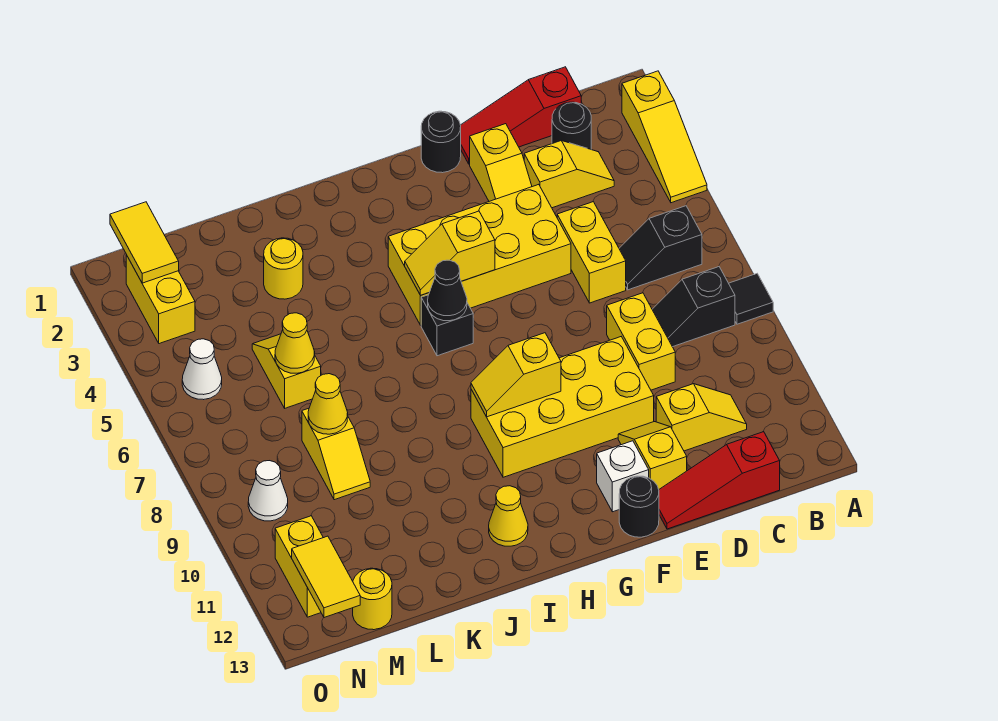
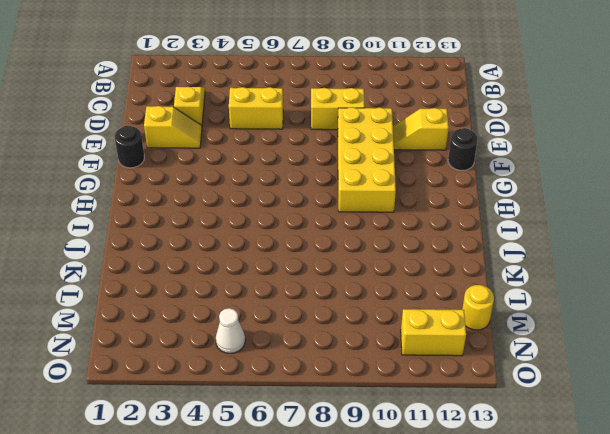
none -> yellow 1x3 slope [622,71,707,203]
none -> black 1x1 tile [729,274,773,324]
none -> black 1x2 slope [619,206,702,290]
none -> black 1x2 slope [652,267,735,347]

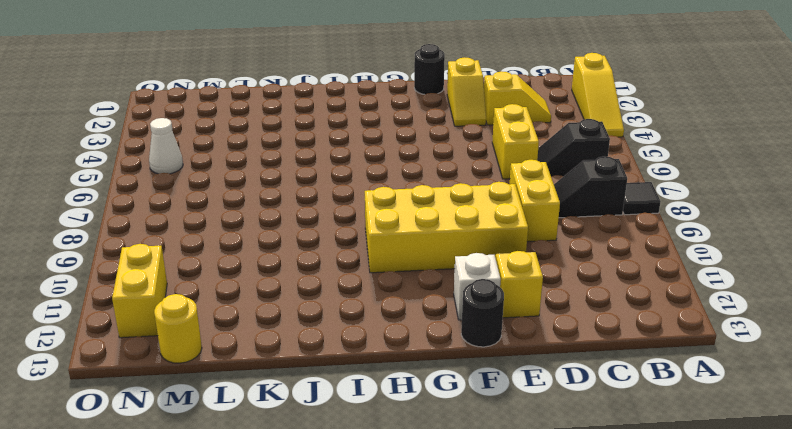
none -> red 1x3 slope [461,67,581,164]
none -> black 1x1 round brick [552,102,591,149]
none -> yellow 1x2 slope [656,384,747,451]
none -> red 1x3 slope [659,432,780,529]

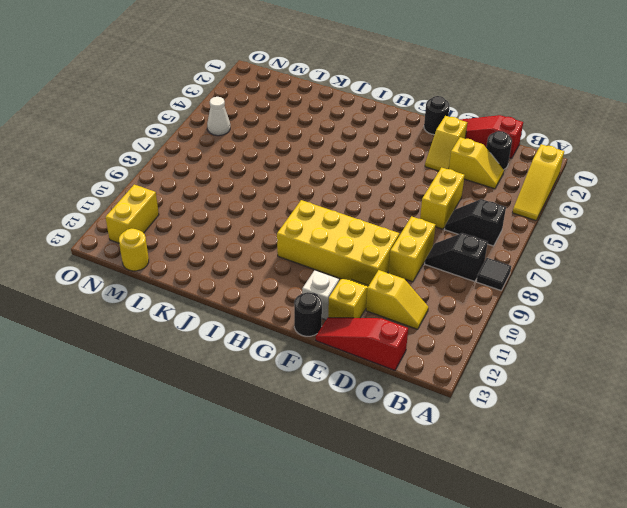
none -> yellow 2x4 brick [388,184,571,325]
none -> black 1x1 brick [421,295,473,356]
none -> yellow 1x1 cone [489,486,528,546]
none -> yellow 1x1 round brick [264,238,303,299]

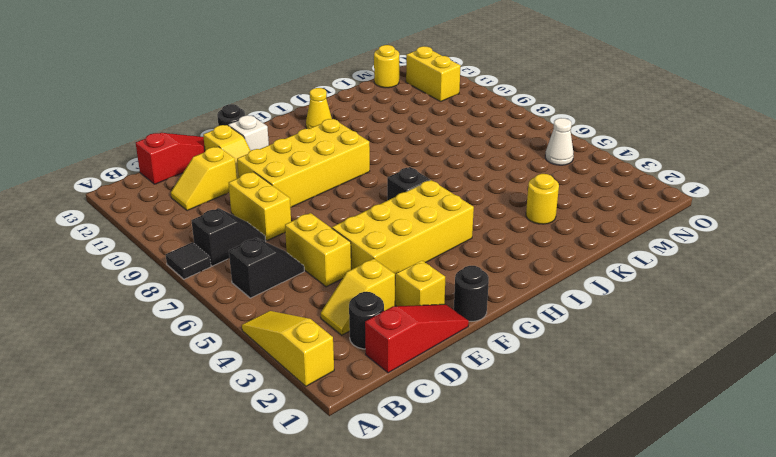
none -> yellow 1x2 slope [252,334,321,408]
none -> yellow 1x2 slope [302,408,370,500]
none -> yellow 1x2 brick [126,255,195,344]
none -> white 1x1 cone [248,461,288,521]

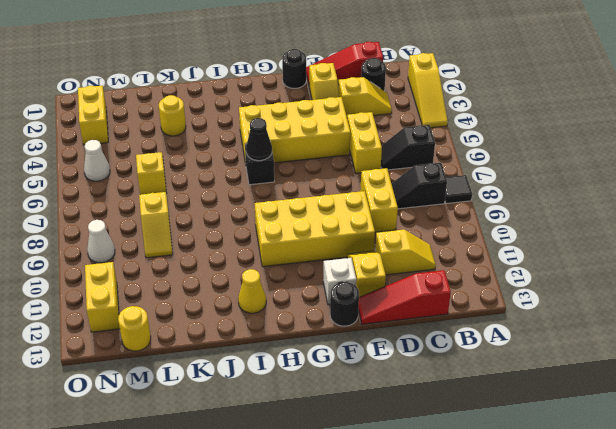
none -> yellow 1x2 slope [405,211,495,295]
none -> yellow 1x2 slope [471,333,561,417]
none -> yellow 1x1 cone [275,313,315,373]
none -> yellow 1x1 cone [308,374,348,434]

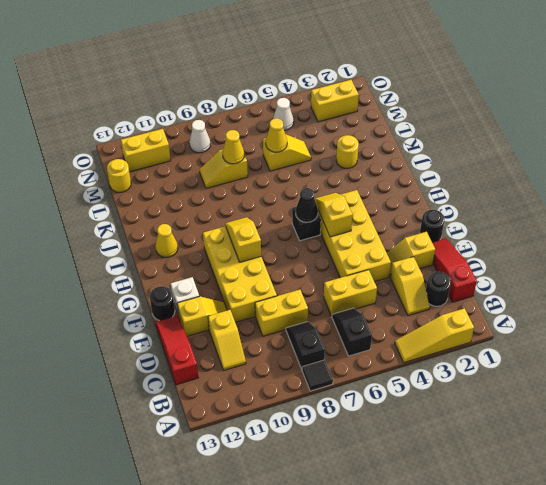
none -> yellow 1x2 tile [110,202,179,283]
none -> yellow 1x2 tile [292,536,360,618]

